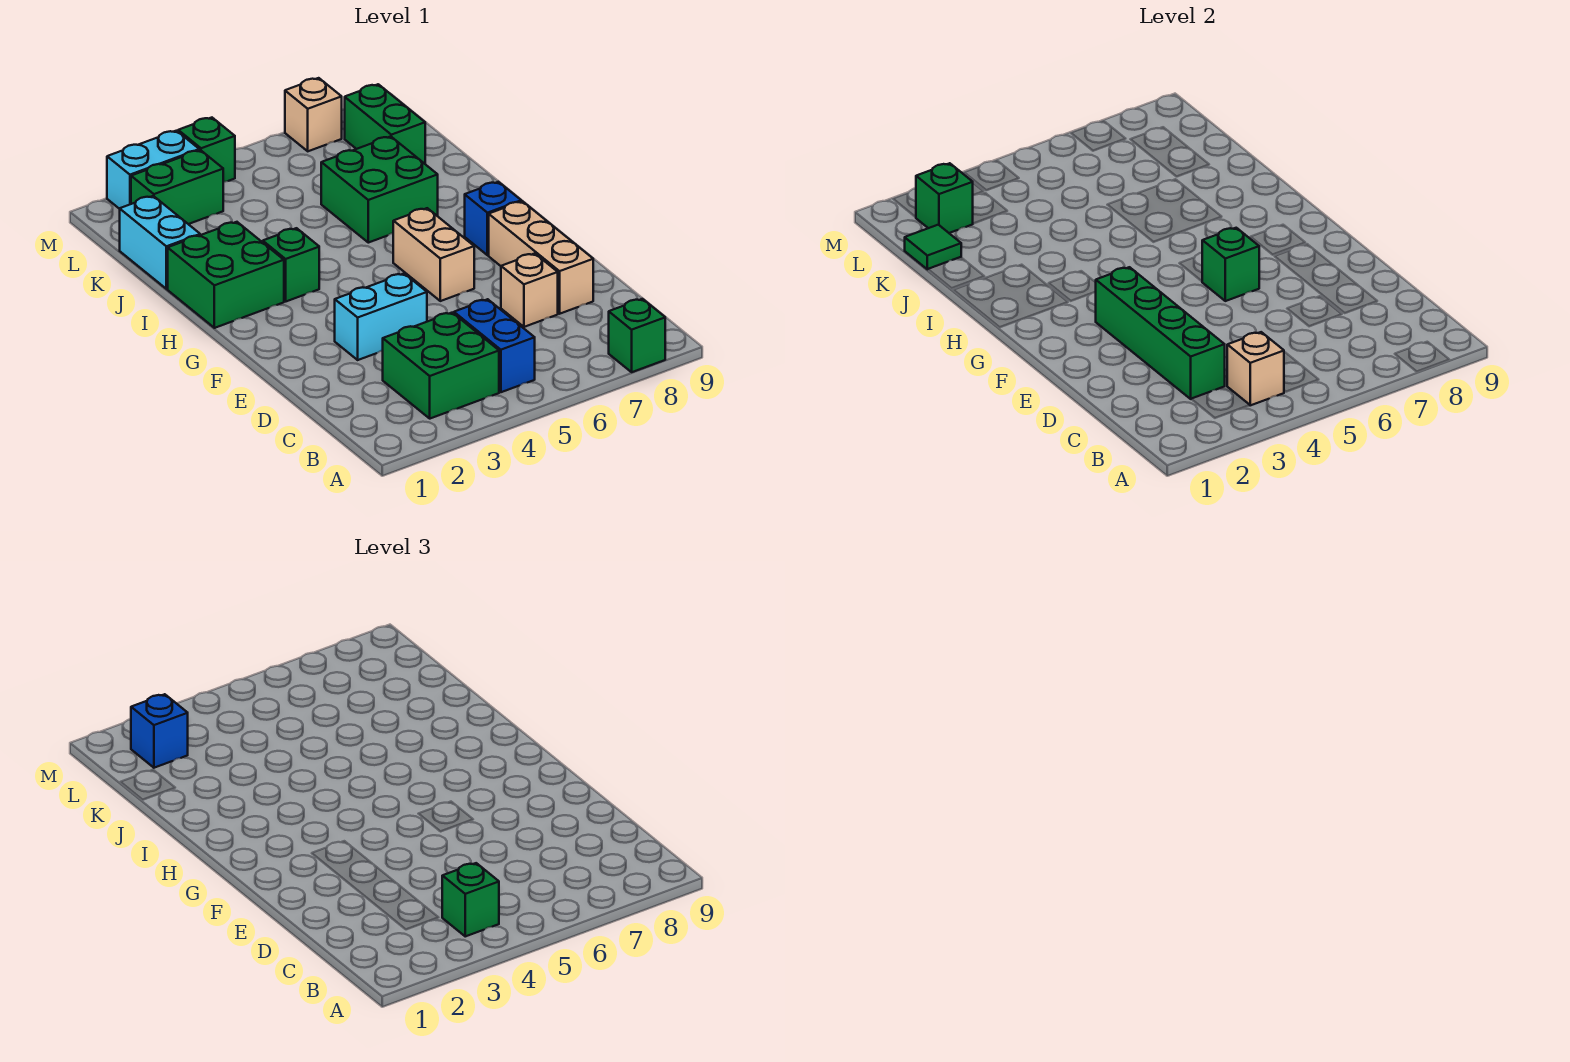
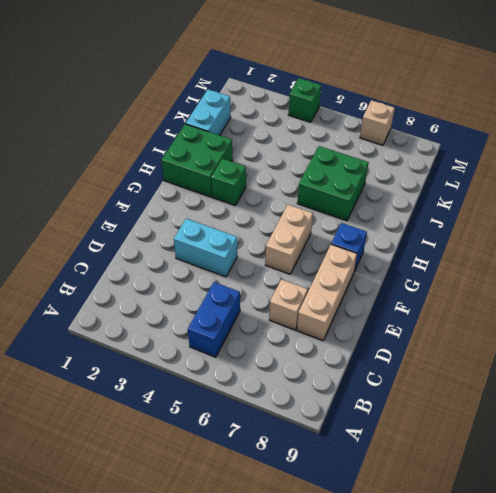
none -> green 1x1 brick [609,299,665,372]
none -> green 2x2 brick [383,313,499,419]
none -> green 1x2 brick [345,84,425,164]

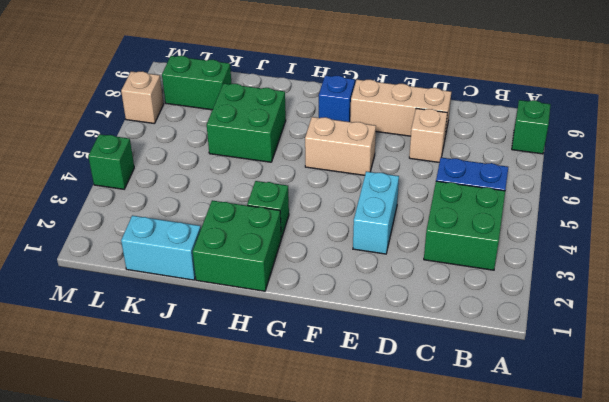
none -> green 1x2 brick [131,150,223,224]
none -> cyan 1x2 brick [107,131,199,209]
none -> tan 1x1 brick [1227,332,1284,405]

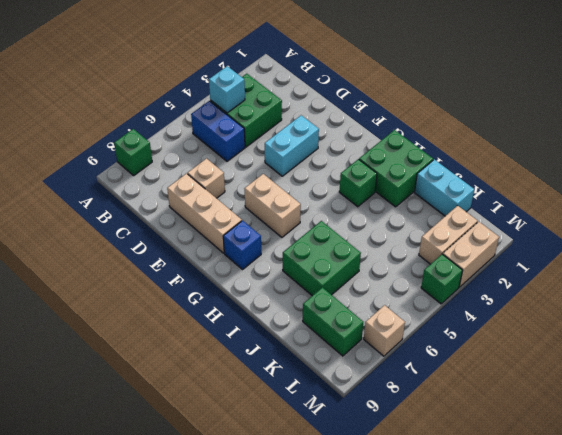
cyan 1x1 brick [209,66,245,113] -> tan 1x1 brick [1227,332,1284,405]
tan 1x2 brick [419,206,478,264] -> green 1x2 brick [131,150,223,224]
tan 1x2 brick [443,222,499,287] -> cyan 1x2 brick [107,131,199,209]
none -> green 1x4 brick [1096,267,1225,399]
none -> green 1x1 brick [1202,228,1259,301]
none -> green 1x1 tile [905,225,961,269]

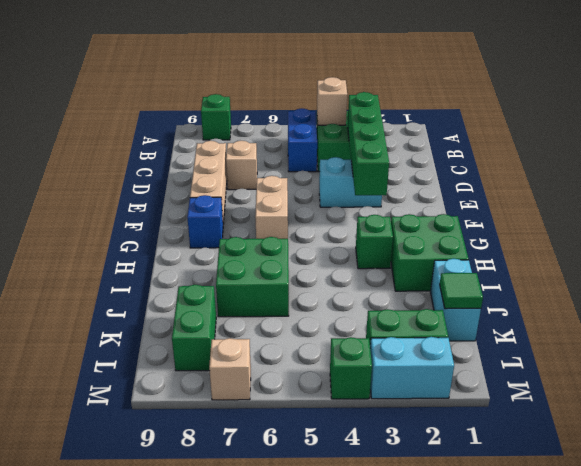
none -> green 1x1 brick [1202,228,1259,301]
none -> green 1x1 brick [916,163,973,233]
none -> green 1x1 brick [442,863,499,936]

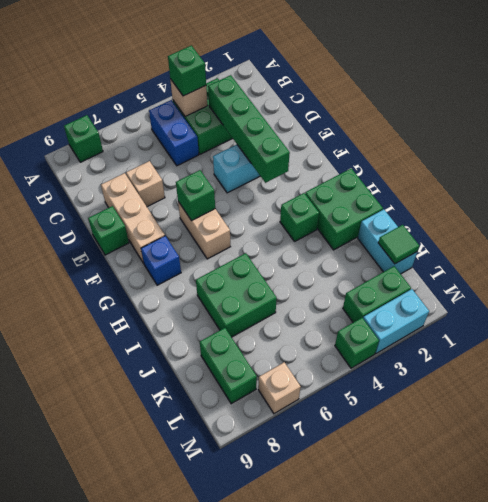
green 1x1 brick [88,206,129,255] -> green 1x1 brick moved to [916,163,973,233]
none -> blue 1x1 brick [131,694,188,768]

